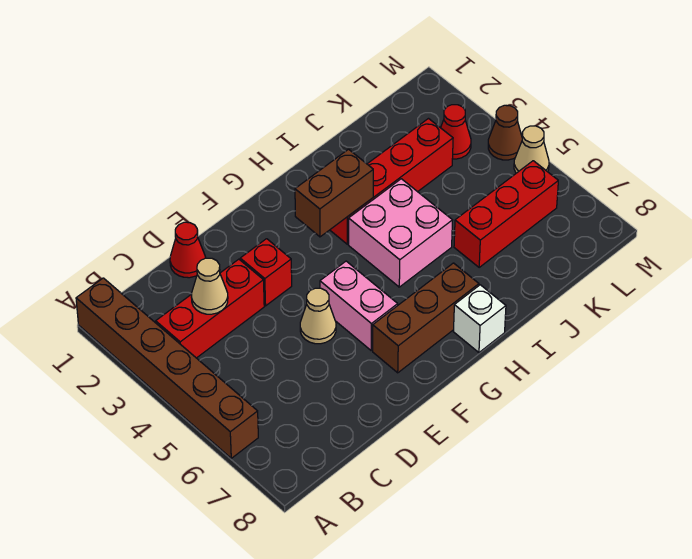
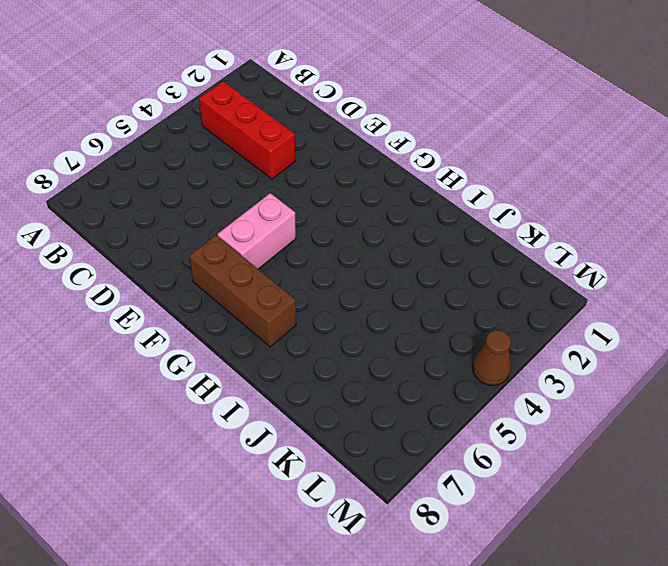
none -> brown 1x6 brick [76,278,258,458]
none -> red 1x1 cone [170,222,206,278]
none -> red 1x1 brick [240,239,292,306]

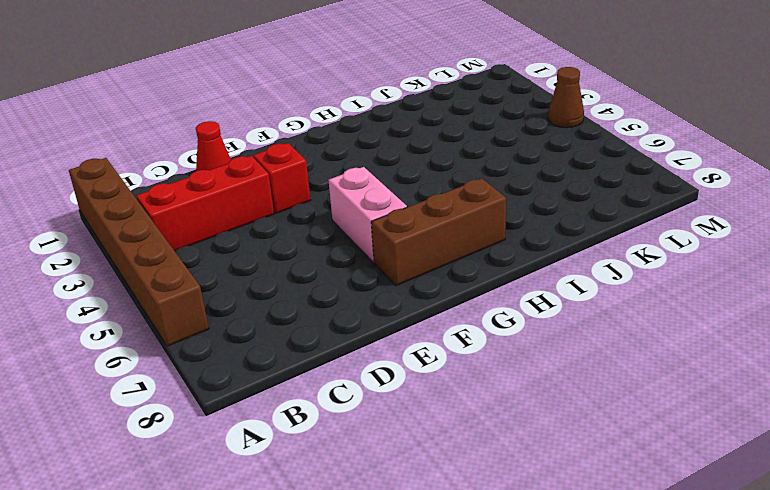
none -> tan 1x1 cone [300,288,336,344]
none -> red 1x4 brick [330,119,453,244]
none -> pink 2x2 brick [349,179,453,287]

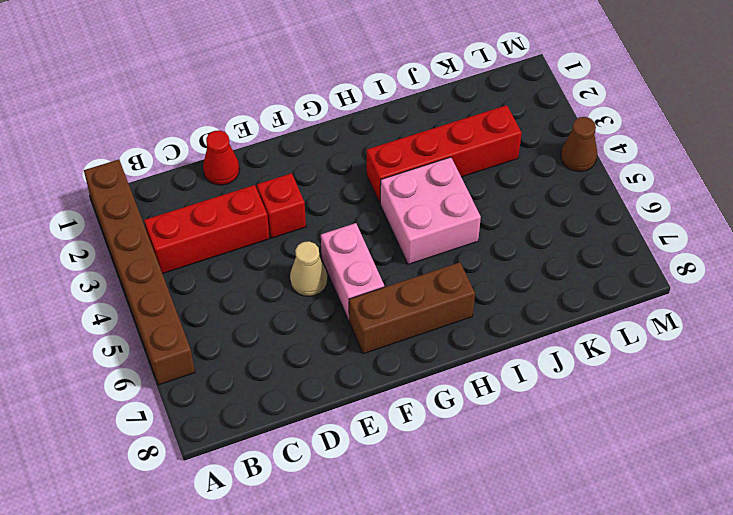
none -> white 1x1 brick [453,285,506,352]
none -> red 1x3 brick [454,161,558,267]
none -> red 1x1 cone [441,105,471,159]

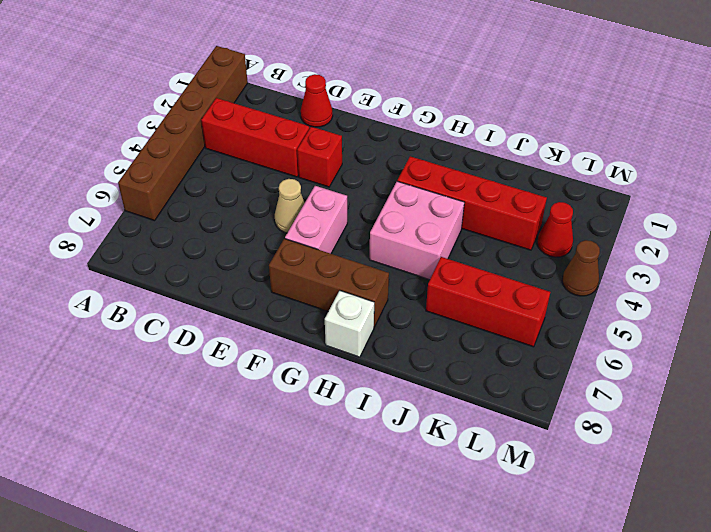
none -> tan 1x1 cone [514,126,549,173]
none -> tan 1x1 cone [191,258,228,314]
none -> brown 1x2 brick [295,149,373,237]

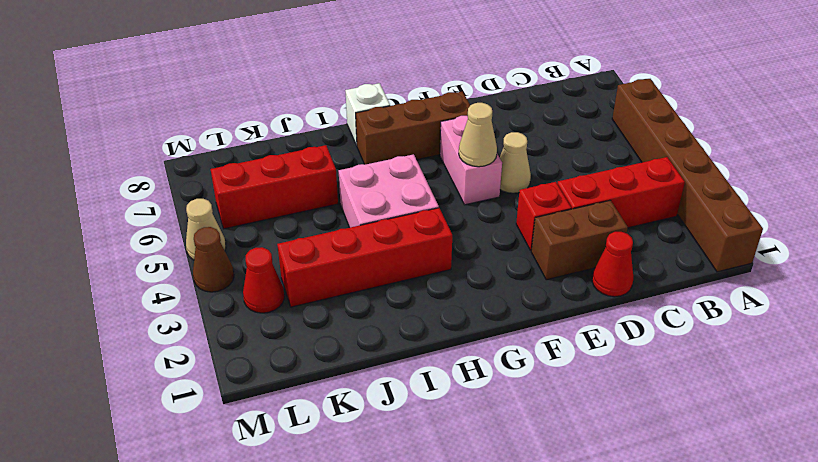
brown 1x2 brick [531,200,628,280] -> brown 1x2 brick moved to [295,149,373,237]
tan 1x1 cone [459,103,497,167] -> tan 1x1 cone moved to [191,258,228,314]

